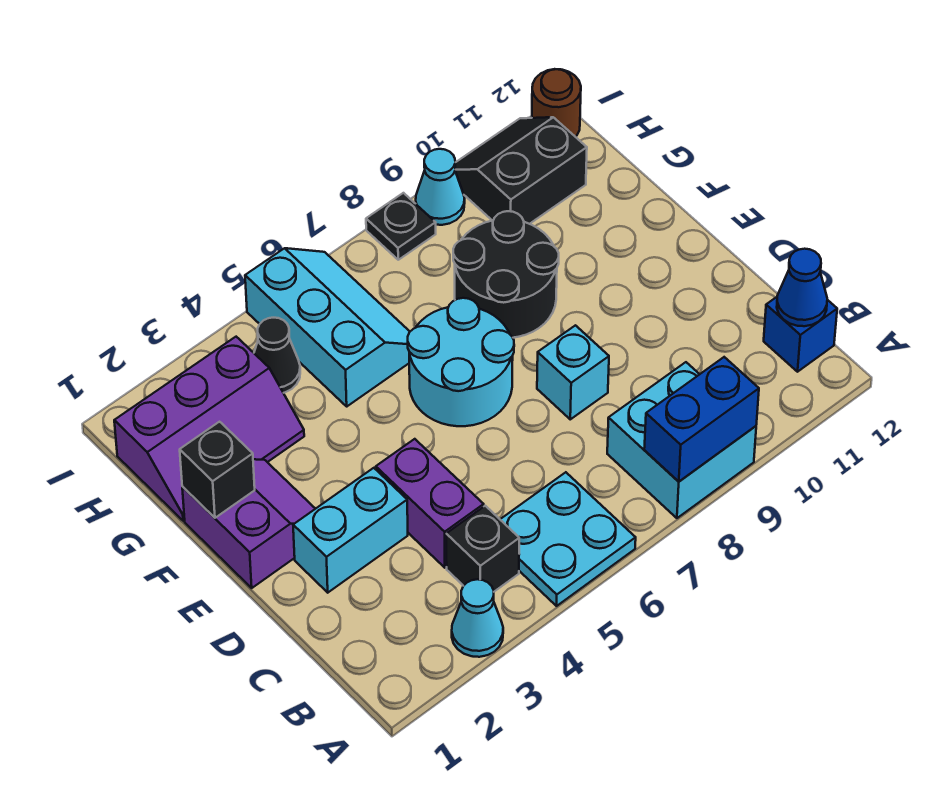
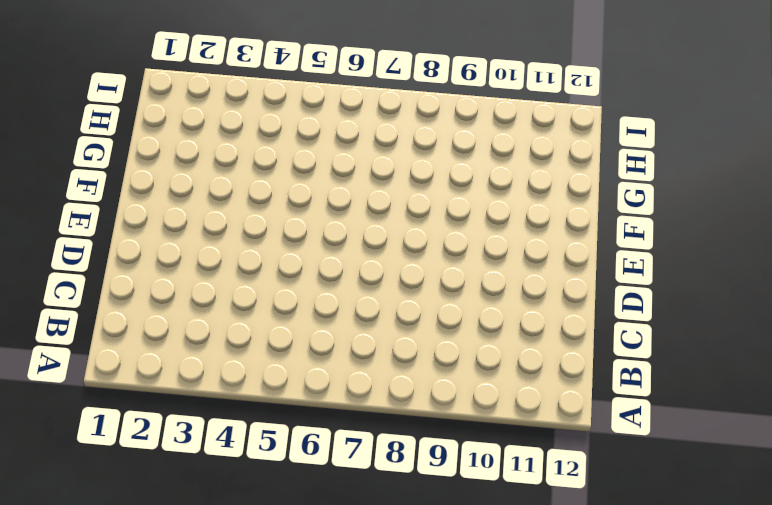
none -> cyan 1x1 cone [452,579,503,657]
none -> cyan 2x2 plate [500,472,636,606]
none -> cyan 2x2 brick [607,362,756,518]

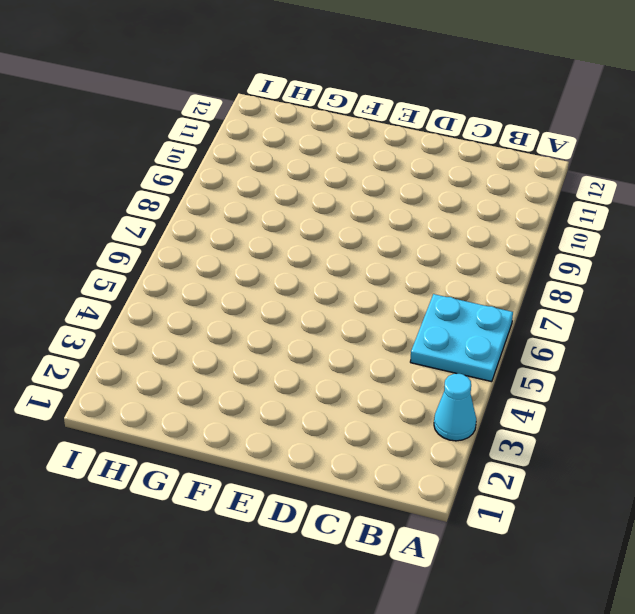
none -> cyan 2x2 brick [607,362,756,518]
none -> black 1x1 brick [446,506,519,592]
none -> blue 1x1 brick [764,297,837,372]

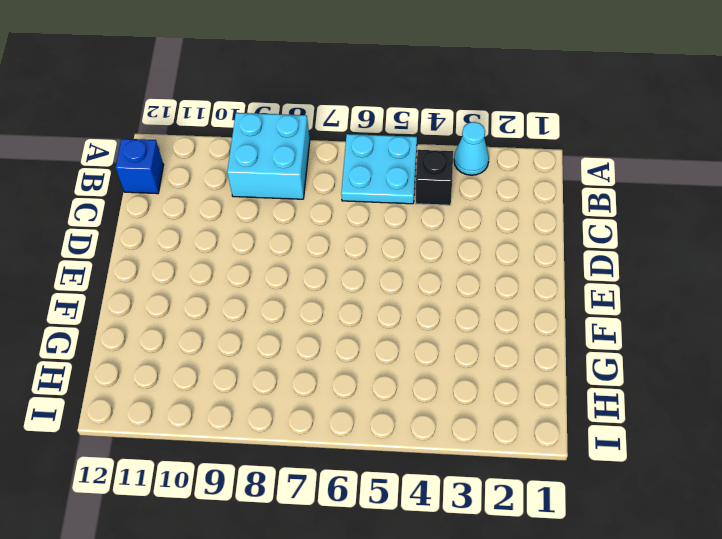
none -> purple 1x2 brick [376,439,484,568]
none -> cyan 1x2 brick [293,468,408,593]
none -> cyan 1x1 brick [537,325,609,419]

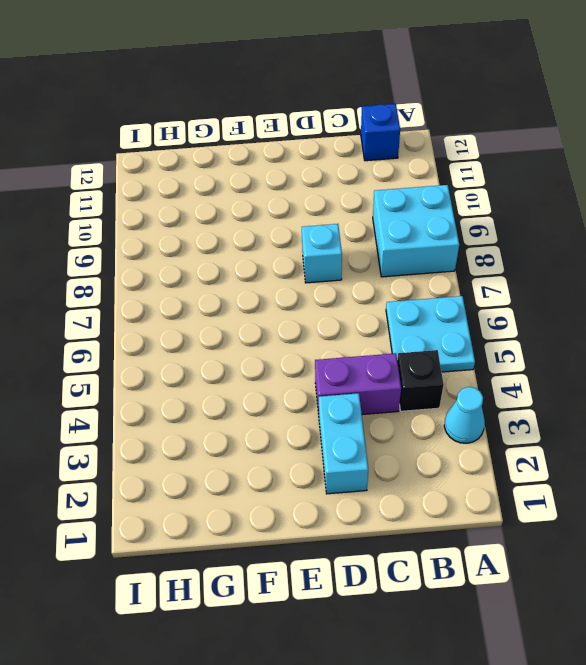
none -> purple 2x2 slope [182,459,315,588]
none -> cyan 2x2 round brick [408,298,514,426]
none -> black 2x2 round brick [453,211,559,338]

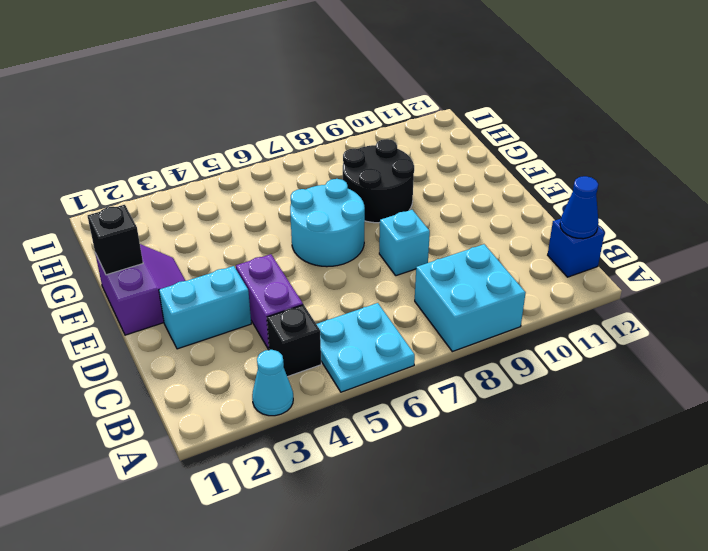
none -> purple 2x3 slope [114,337,304,521]
none -> cyan 2x3 slope [245,248,410,406]
none -> black 1x1 cone [254,318,300,393]

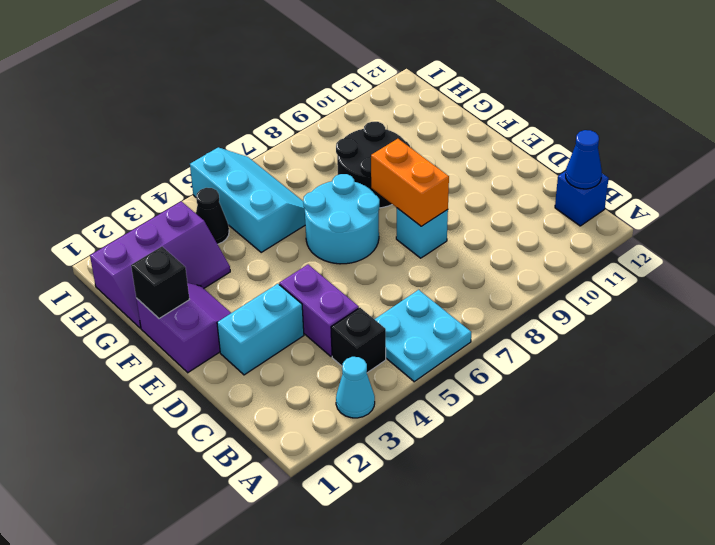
orange 1x2 brick [371,139,449,226] -> none
none -> cyan 2x2 brick [607,362,756,518]
none -> black 2x2 slope [455,117,587,224]
none -> black 1x1 plate [366,193,436,260]

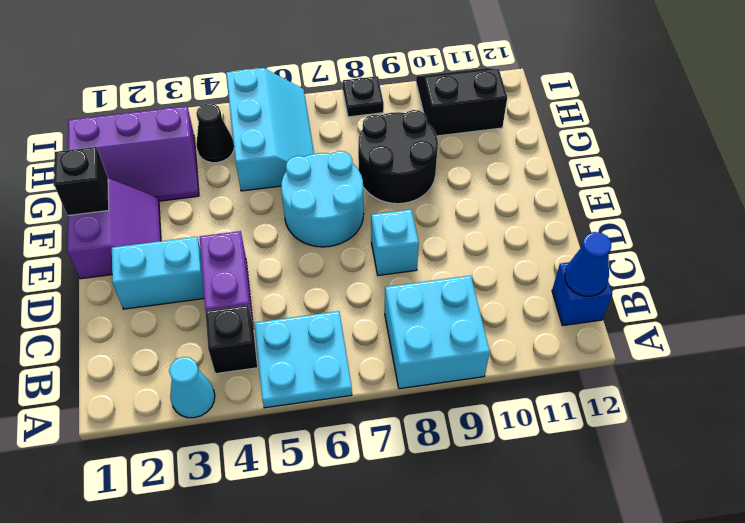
none -> cyan 1x1 cone [416,149,465,225]
none -> brown 1x1 round brick [532,69,581,137]
none -> blue 1x2 brick [644,357,759,482]

